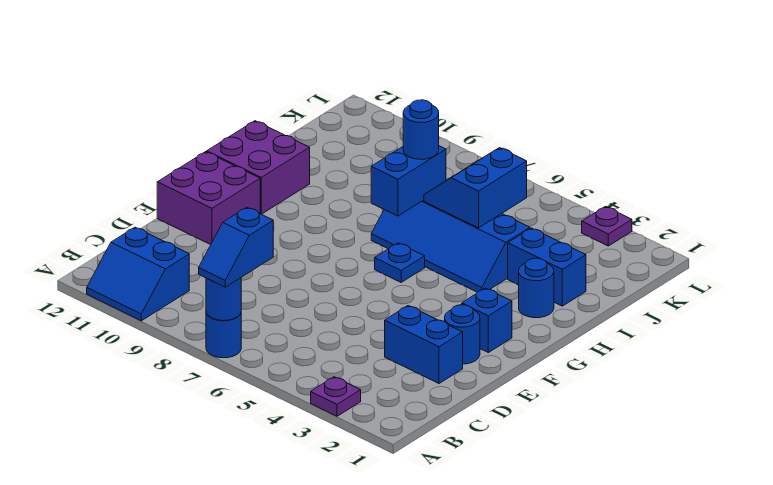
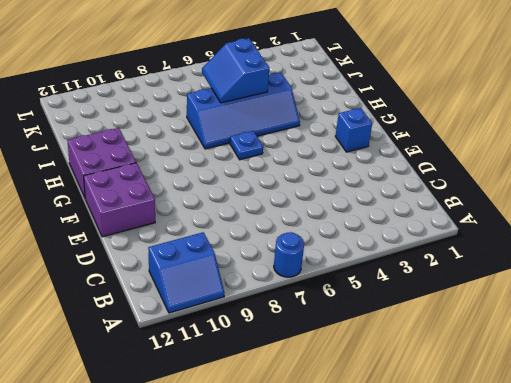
none -> purple 1x1 plate [311,377,361,416]
none -> blue 1x2 brick [385,306,463,383]
none -> blue 1x1 round brick [445,305,480,364]

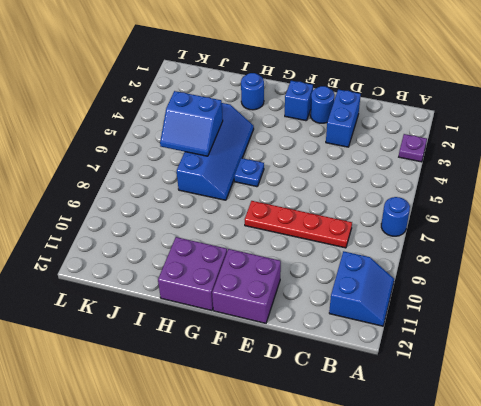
red 1x4 plate [245,201,352,248] -> none
none -> blue 1x2 brick [508,228,586,306]
none -> purple 1x1 plate [582,207,632,246]
none -> blue 1x1 round brick [206,278,241,321]

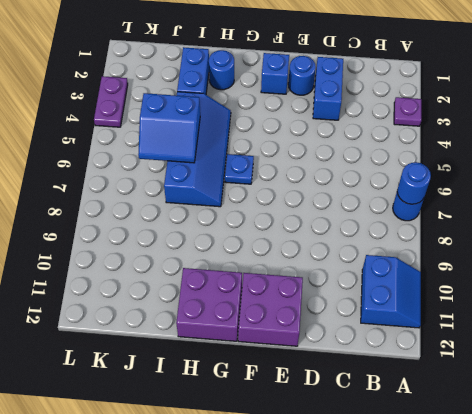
purple 1x2 plate [94,76,128,127] -> purple 1x1 plate [582,207,632,246]
none -> blue 1x2 brick [371,146,446,216]
none -> blue 1x2 slope [199,207,273,287]
none -> blue 1x1 round brick [403,100,439,159]

